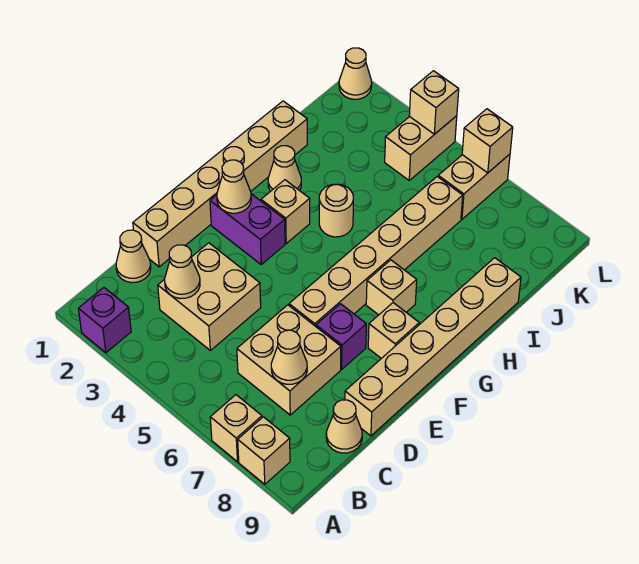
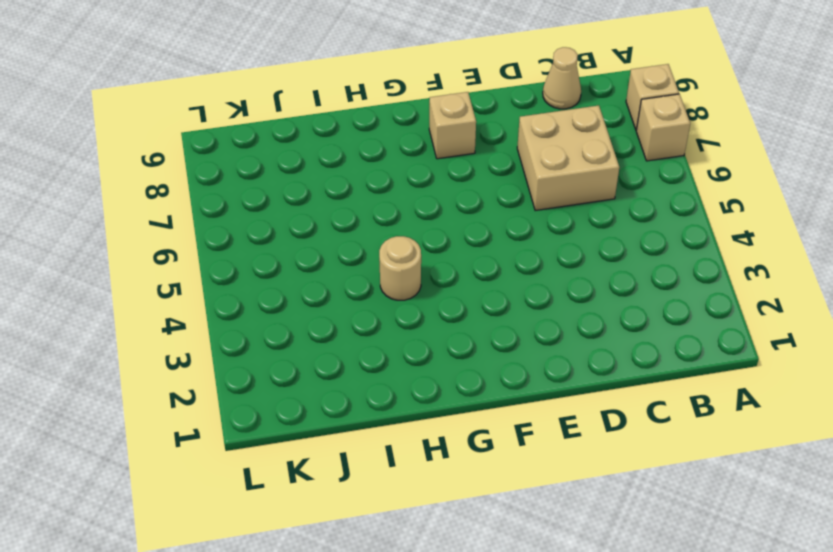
none -> purple 1x1 brick [78,288,131,353]
none -> tan 1x1 cone [116,230,151,283]
none -> tan 2x2 brick [158,243,261,350]

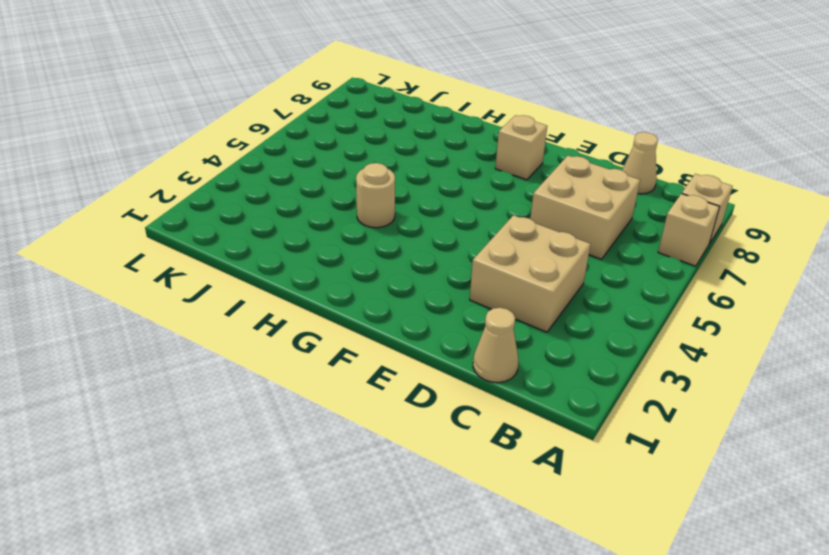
none -> purple 1x1 brick [78,288,131,353]
none -> tan 1x6 brick [133,101,307,267]
none -> tan 1x6 brick [345,258,521,436]

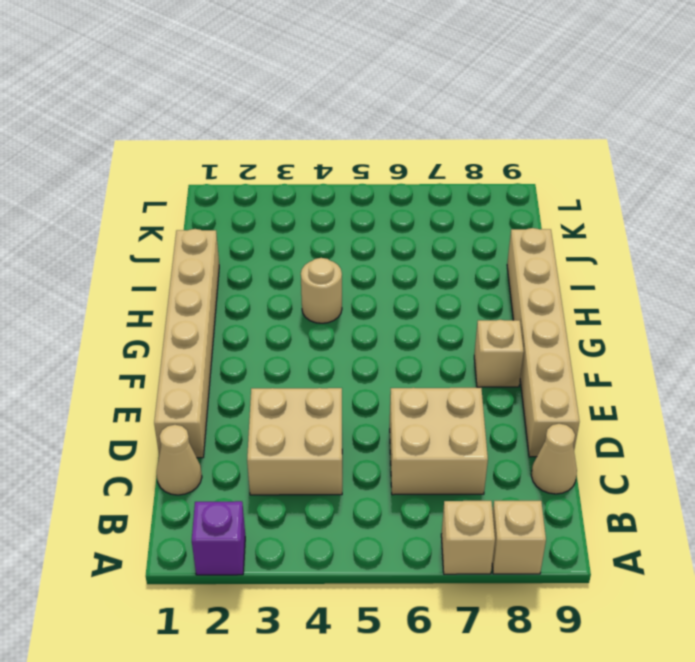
none -> tan 1x6 brick [289,177,463,326]
none -> purple 1x1 brick [316,304,366,369]
none -> purple 1x2 brick [210,194,285,264]

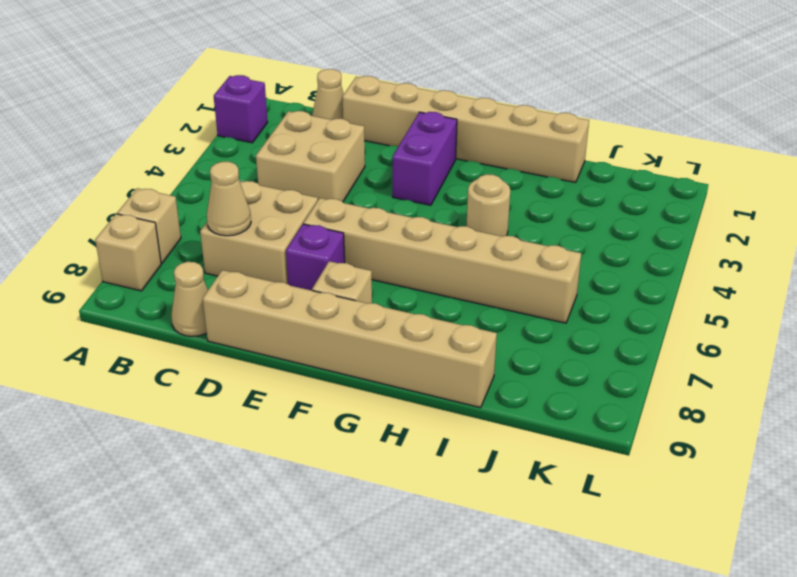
none -> tan 1x1 brick [261,180,310,243]
none -> tan 1x1 brick [366,260,417,315]
none -> tan 1x1 cone [268,146,301,191]

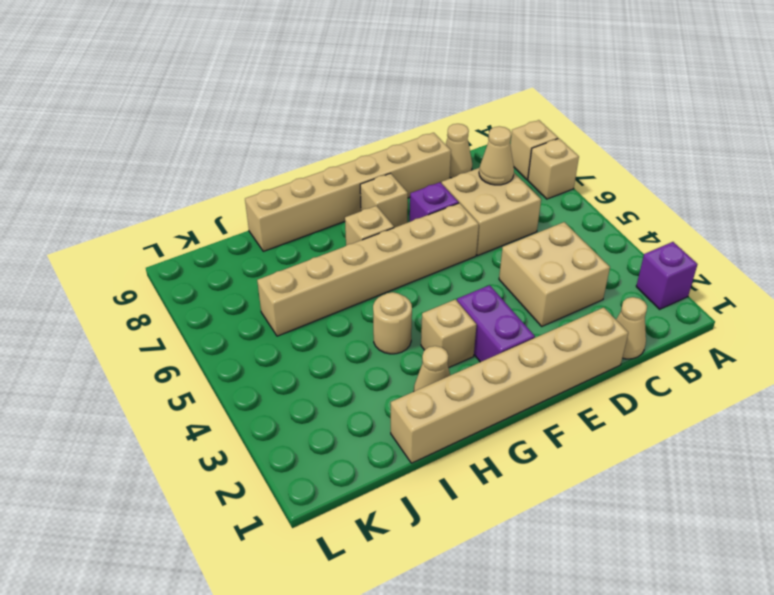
none -> tan 1x2 brick [385,116,457,180]
none -> tan 1x2 brick [438,154,510,219]
none -> tan 1x1 cone [339,48,372,99]

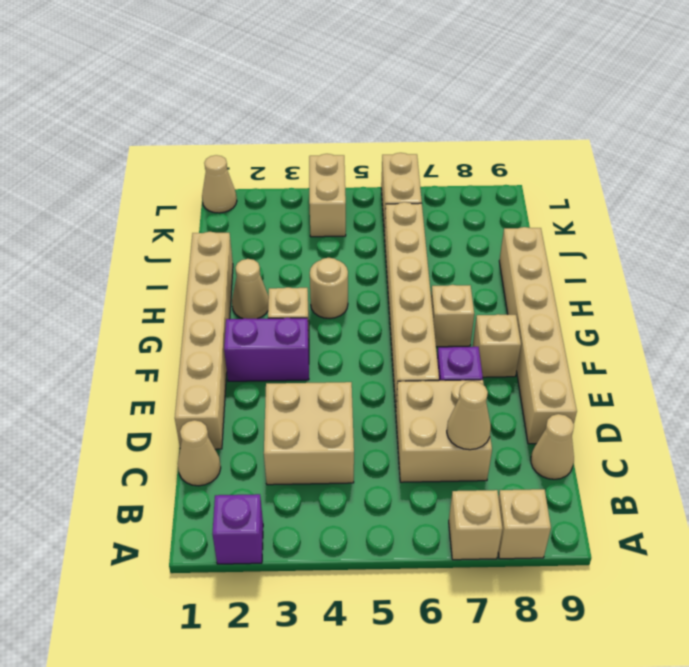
none -> tan 1x1 cone [165,245,200,299]
none -> tan 1x1 cone [217,160,251,213]
none -> tan 1x1 brick [409,71,459,134]

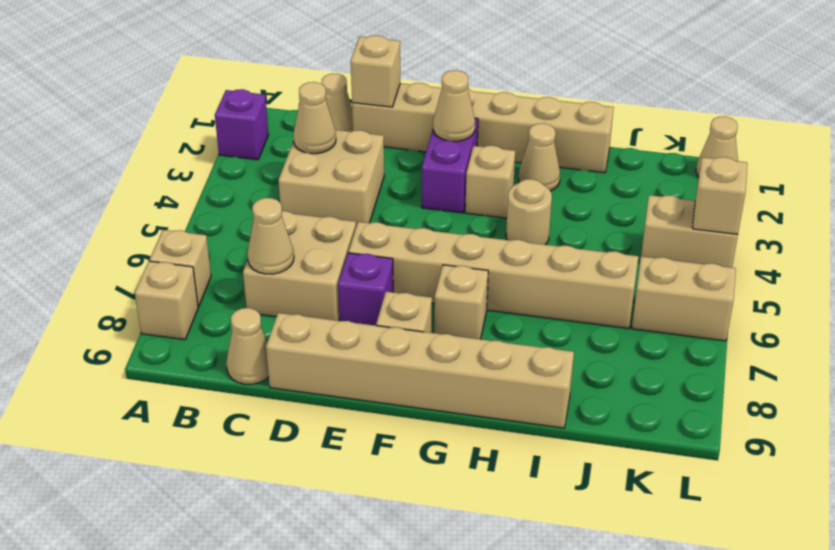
tan 1x1 brick [351,35,400,107] -> tan 1x1 brick moved to [462,109,513,173]

